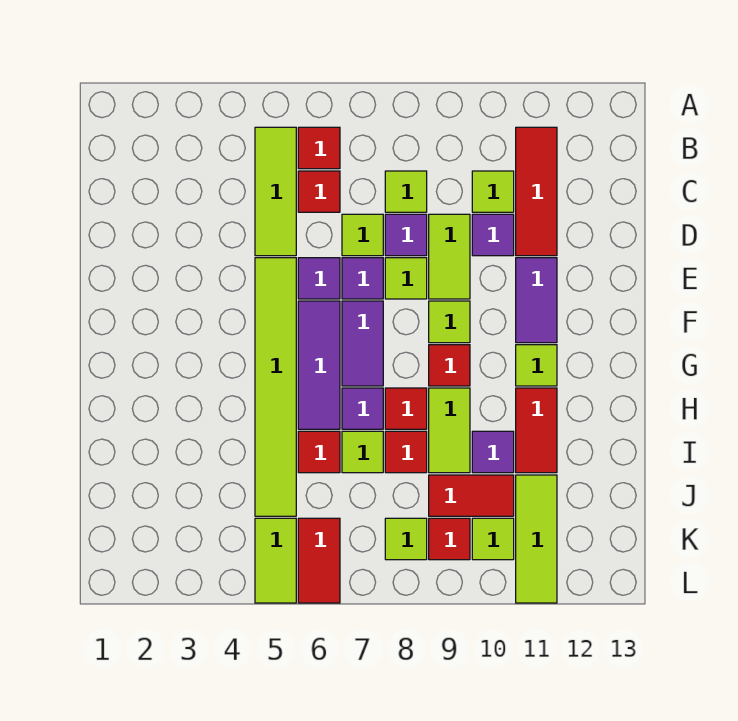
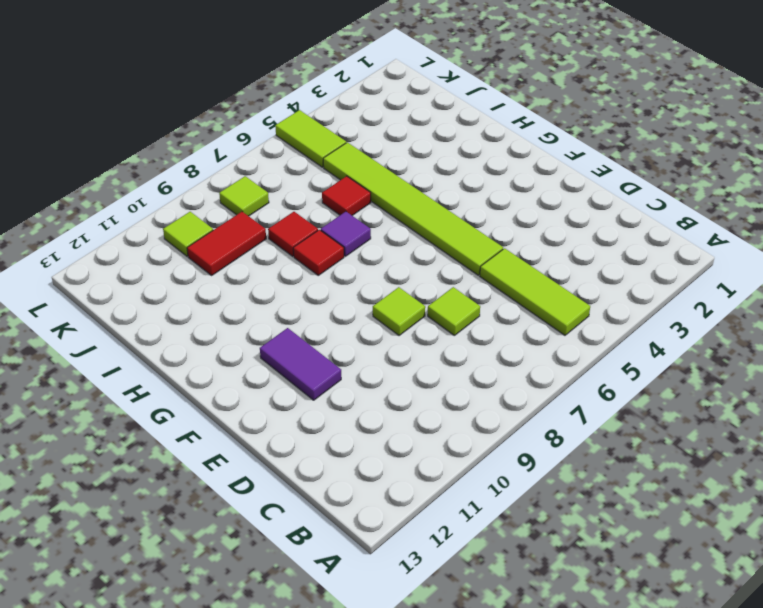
none -> red 1x1 tile [298,127,340,169]
none -> red 1x3 tile [516,127,557,256]
none -> red 1x1 tile [298,171,340,212]
none -> lime 1x1 tile [385,171,427,212]

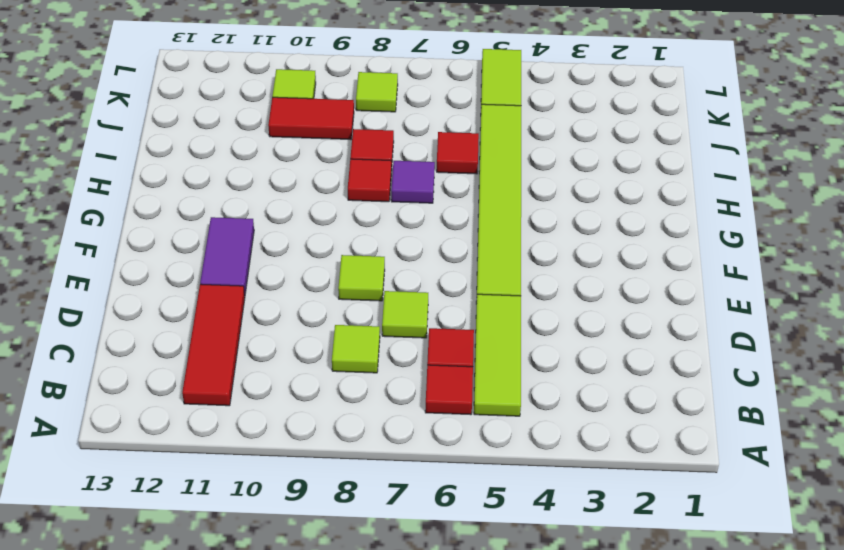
none -> lime 1x1 tile [472,171,514,212]
none -> purple 1x1 tile [385,214,427,256]
none -> lime 1x2 tile [429,214,470,299]
none -> purple 1x1 tile [472,214,514,256]

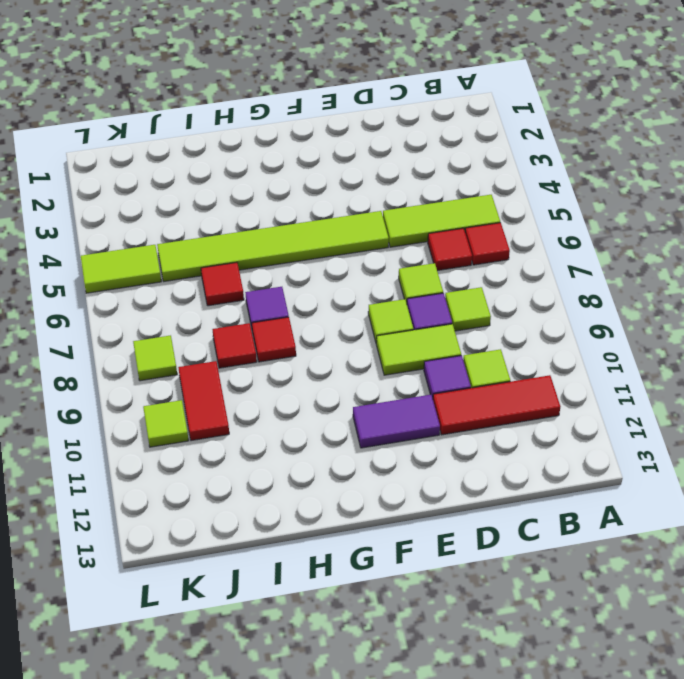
none -> purple 1x1 tile [298,258,340,299]
none -> purple 1x1 tile [342,258,383,299]
none -> purple 1x3 tile [298,301,340,429]
none -> purple 1x2 tile [342,301,383,386]

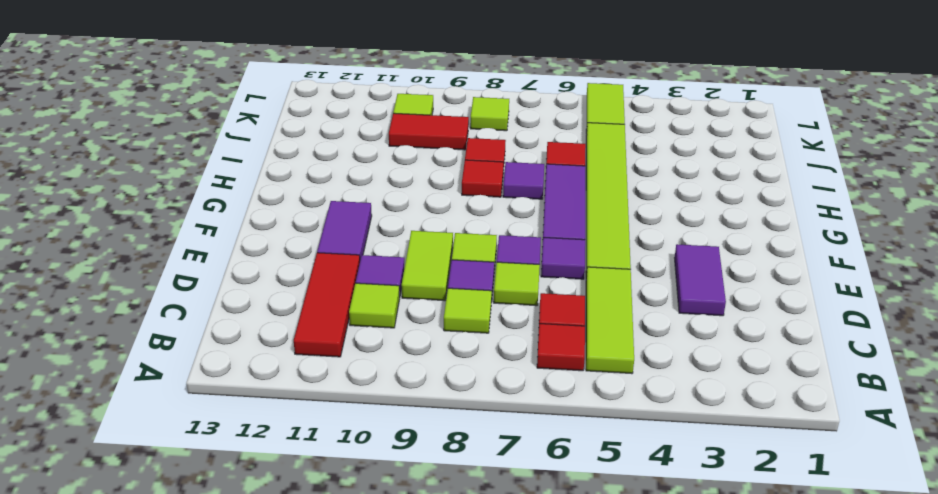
purple 1x2 tile [675,244,726,316] -> purple 1x2 tile moved to [342,301,383,386]
none -> lime 1x1 tile [429,301,470,343]
none -> red 1x1 tile [429,345,470,386]
none -> lime 1x1 tile [516,345,557,386]
none -> lime 1x2 tile [429,388,470,473]

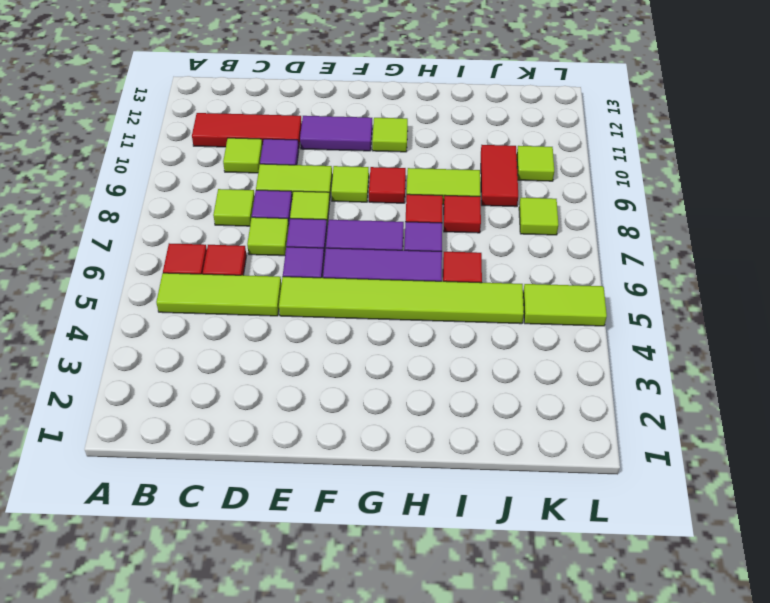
none -> red 1x2 tile [516,388,557,473]
none -> lime 1x1 tile [342,431,383,473]
none -> purple 1x1 tile [472,431,514,473]
none -> lime 1x3 tile [516,475,557,603]

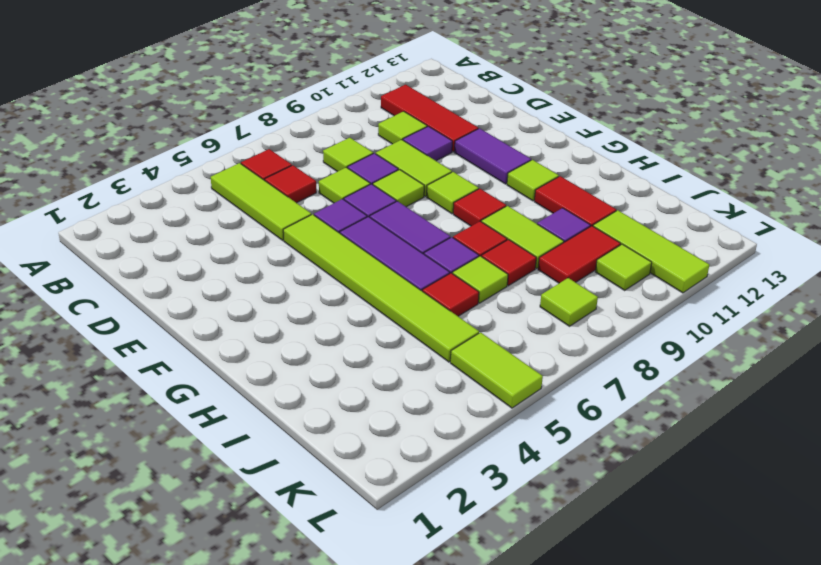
none -> red 1x2 tile [298,518,340,603]
none -> red 1x1 tile [429,518,470,560]

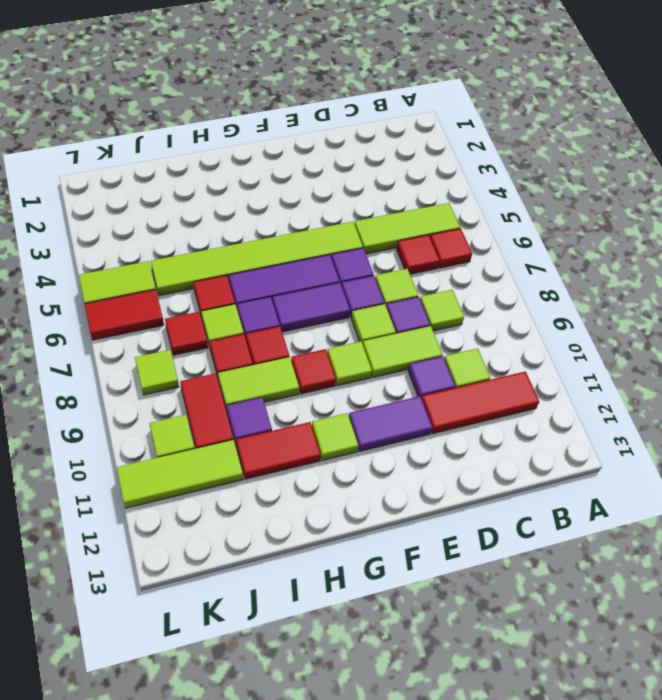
red 1x1 tile [165,312,208,355] -> red 1x1 tile moved to [429,518,470,560]

